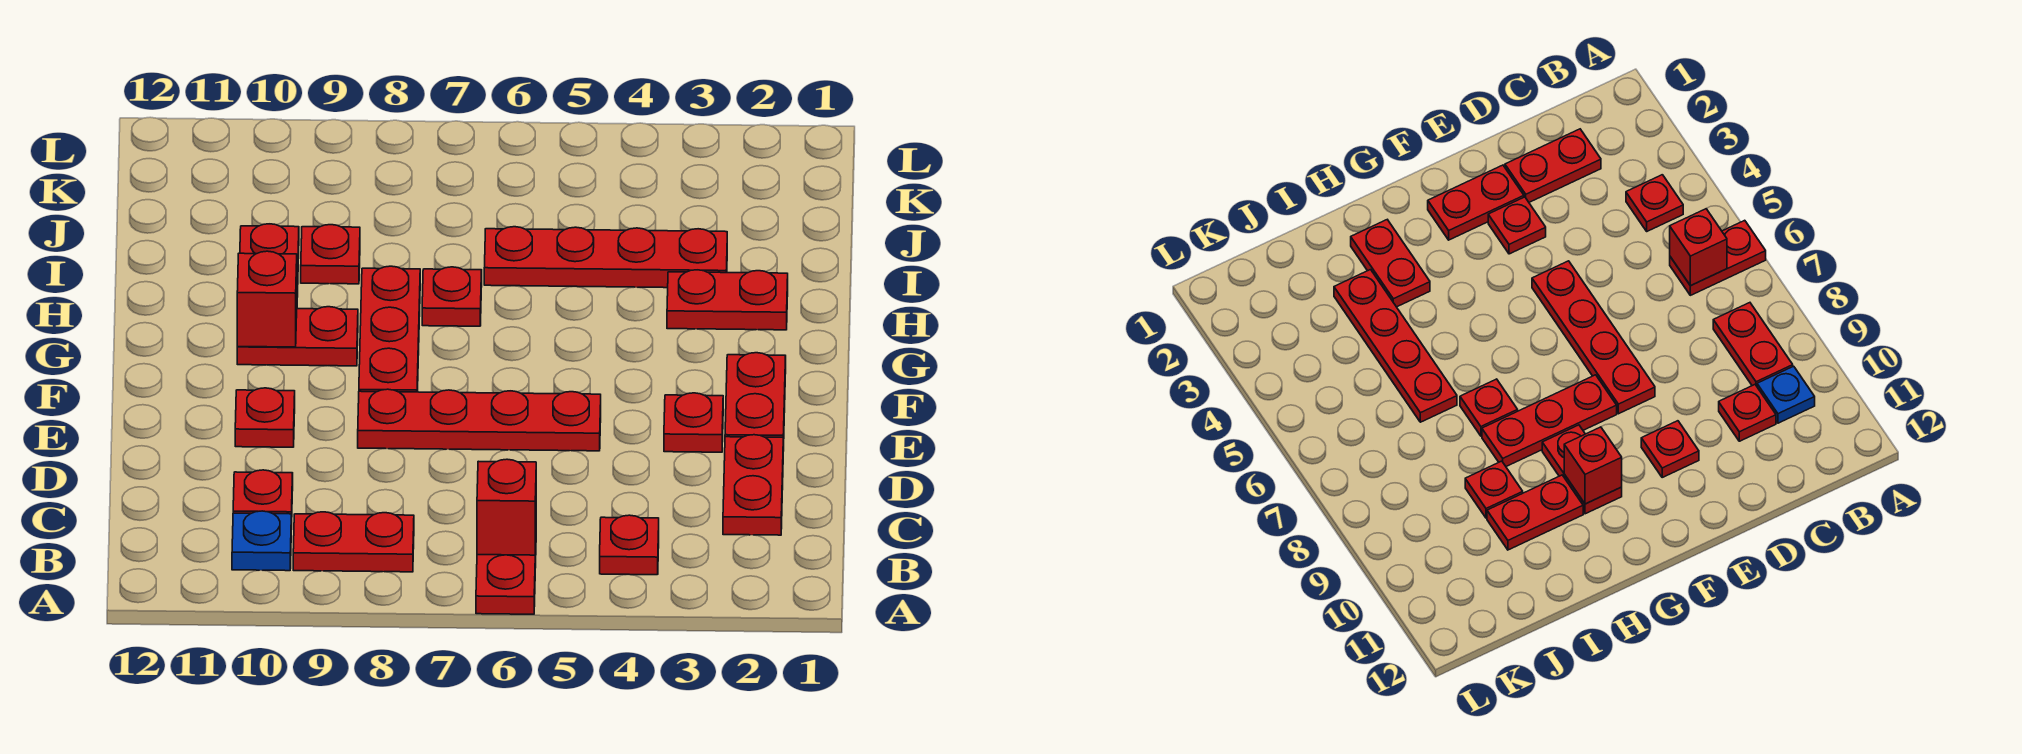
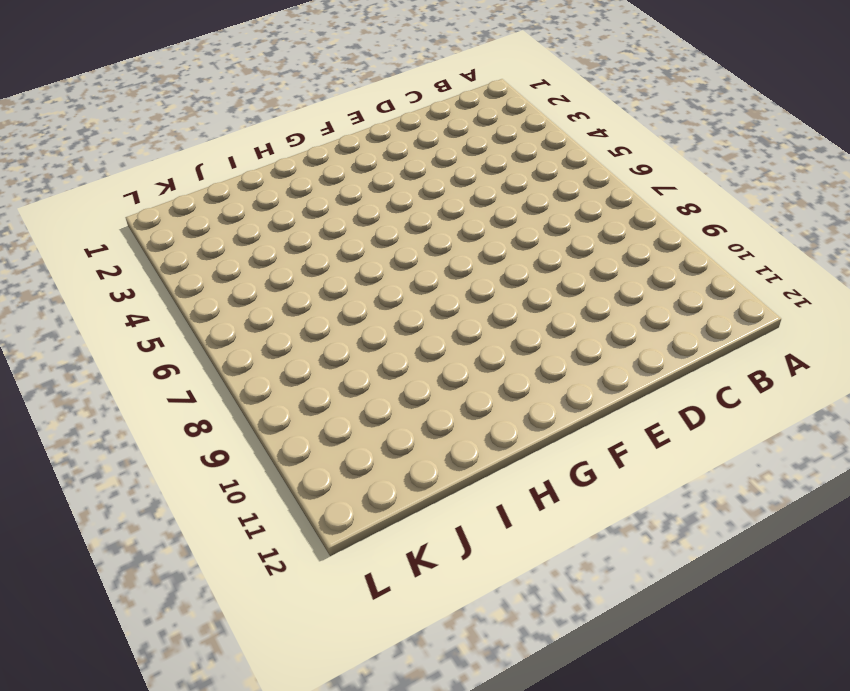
none -> red 1x2 plate [476,550,536,614]
none -> red 1x1 plate [600,515,659,575]
none -> red 1x2 plate [293,512,414,572]

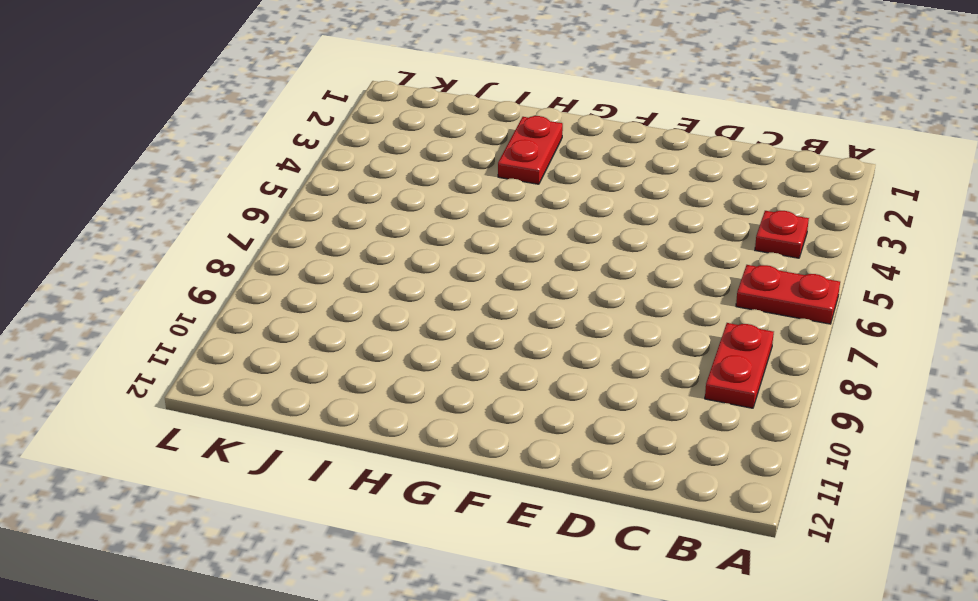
none -> blue 1x1 plate [232,511,291,571]
none -> red 1x2 plate [723,435,783,535]
none -> red 1x1 plate [233,470,293,529]

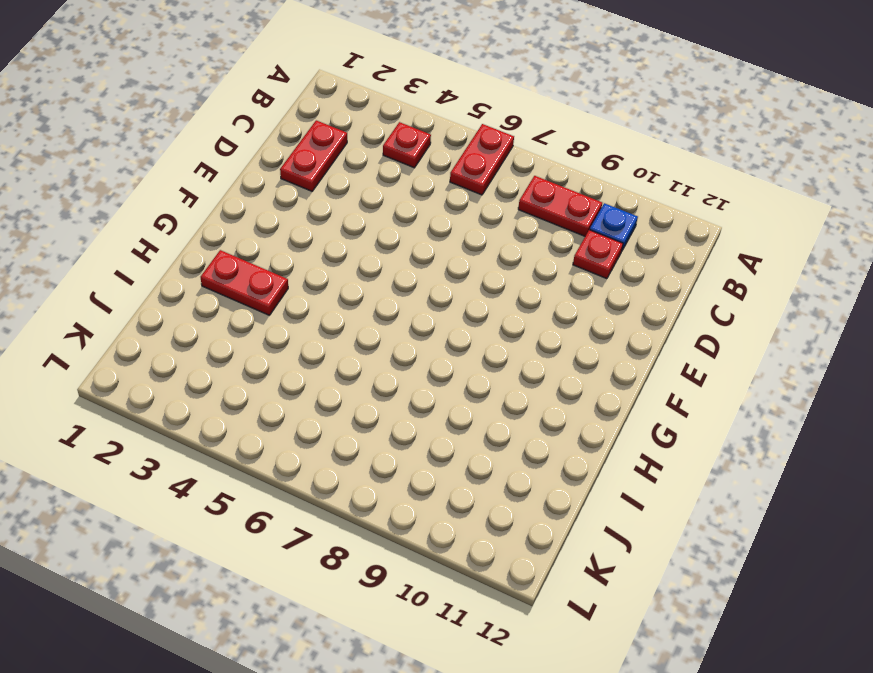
none -> red 1x2 plate [725,353,786,451]
none -> red 1x1 plate [664,393,723,452]
none -> red 1x4 plate [358,389,601,451]

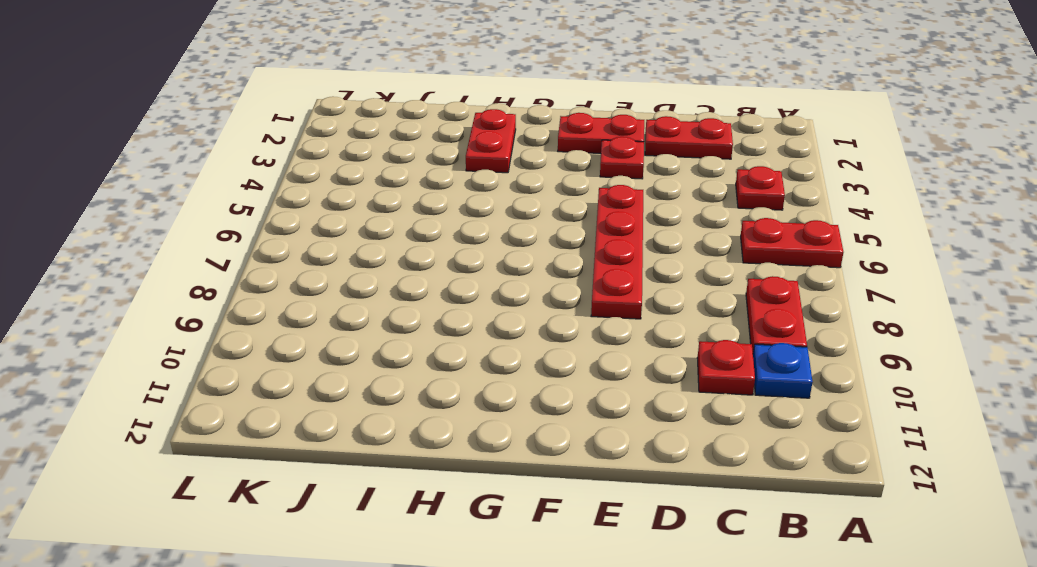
none -> red 1x1 plate [235,388,295,447]
none -> red 1x3 plate [359,266,420,392]
none -> red 1x2 plate [237,307,358,366]

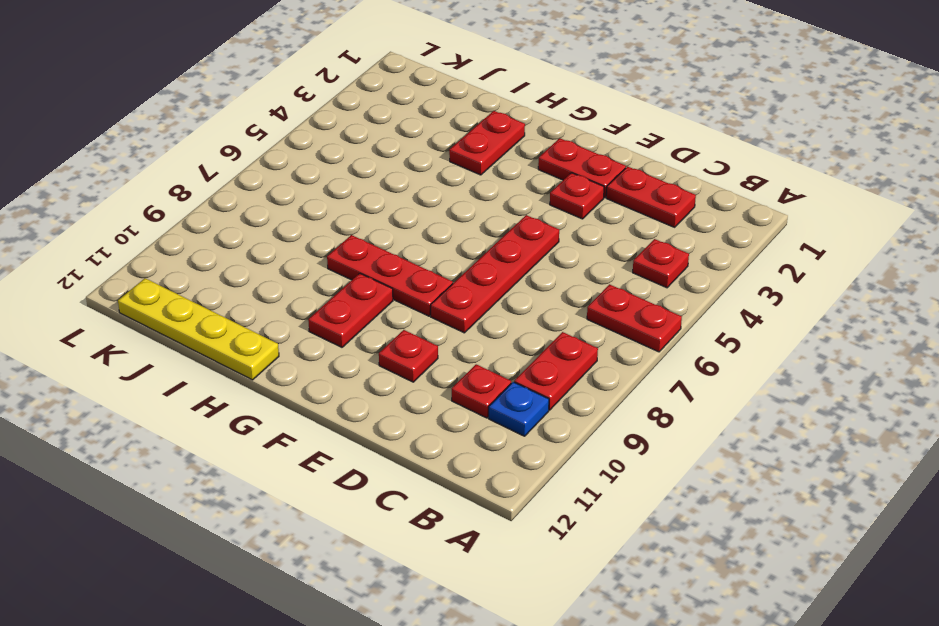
yellow 1x4 plate [118,278,279,380] -> none
none -> red 1x1 plate [422,267,482,326]
none -> red 1x2 plate [240,224,299,297]
none -> red 1x4 plate [484,227,727,288]

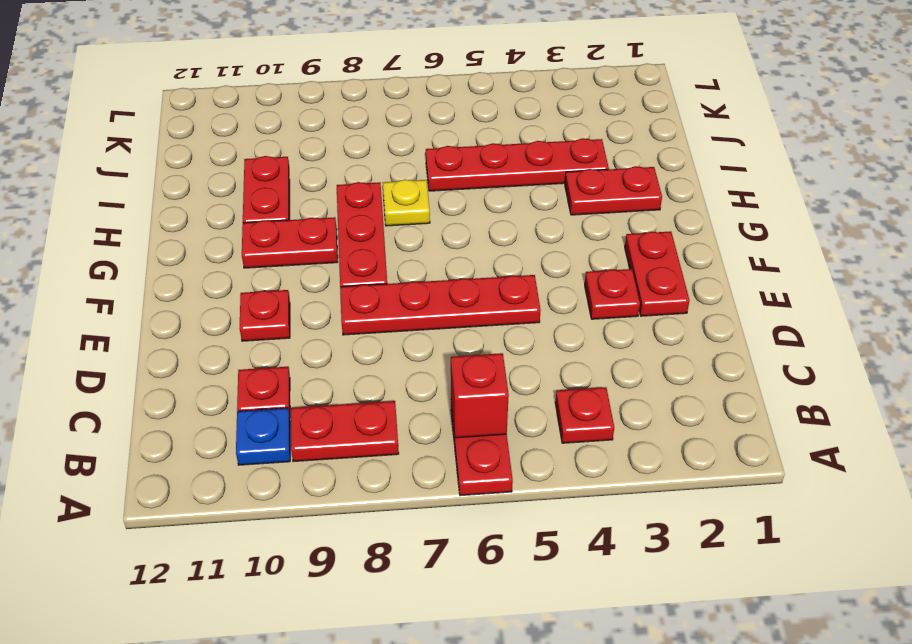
yellow 1x1 plate [383,179,430,226] -> red 1x1 plate [422,267,482,326]
none -> red 1x2 plate [723,435,783,535]
none -> red 1x1 plate [301,225,360,284]
none -> red 1x1 brick [237,251,297,347]

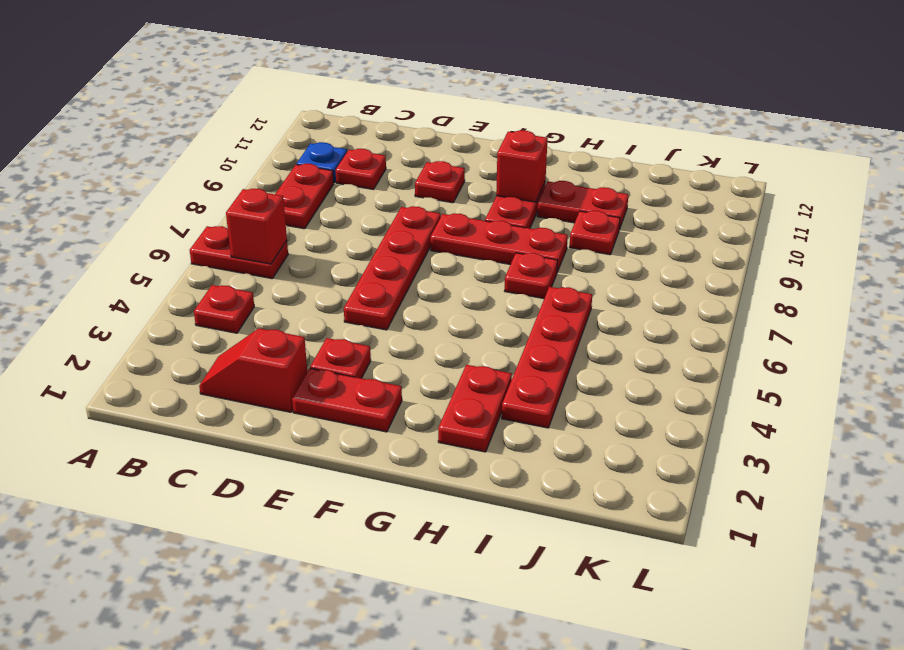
red 1x2 slope [199,328,307,412] -> red 1x2 plate [723,435,783,535]

